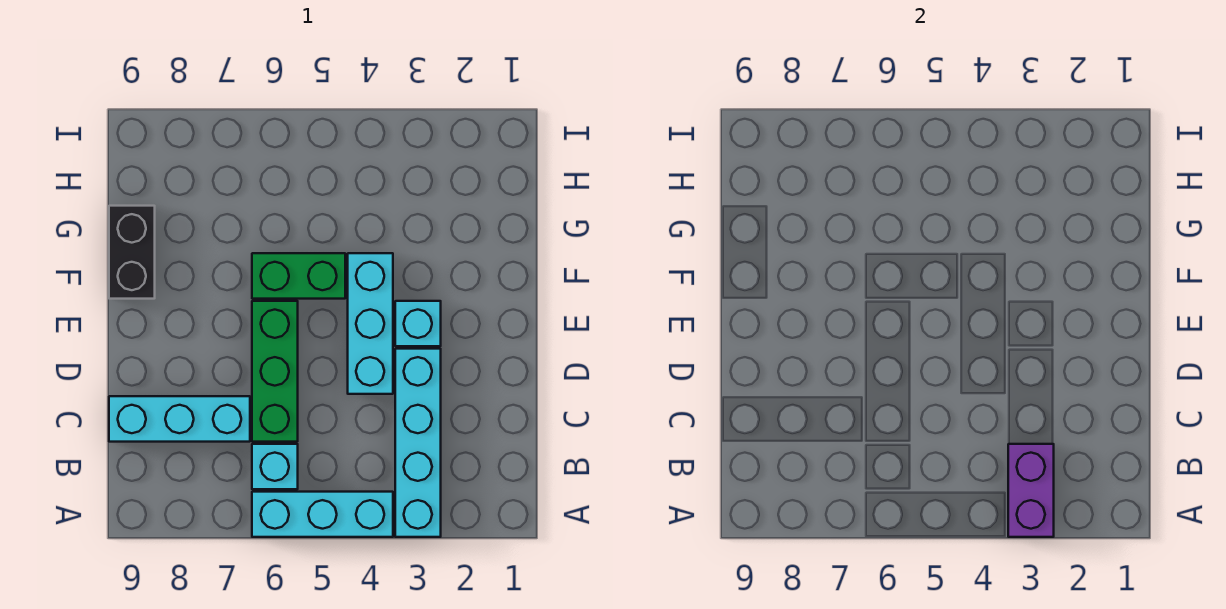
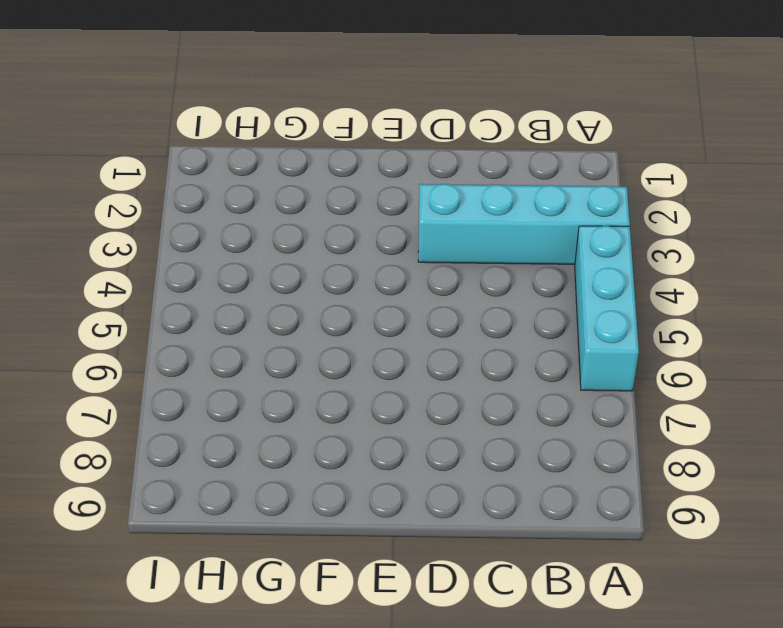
none -> cyan 1x1 brick [252,444,298,489]
none -> green 1x3 brick [252,301,298,442]

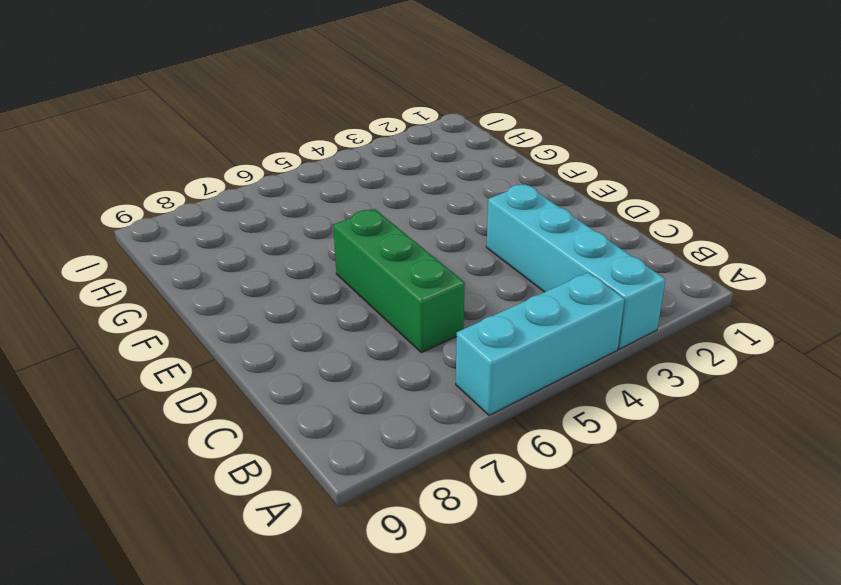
none -> cyan 1x1 brick [252,444,298,489]
none -> cyan 1x3 brick [109,396,250,442]

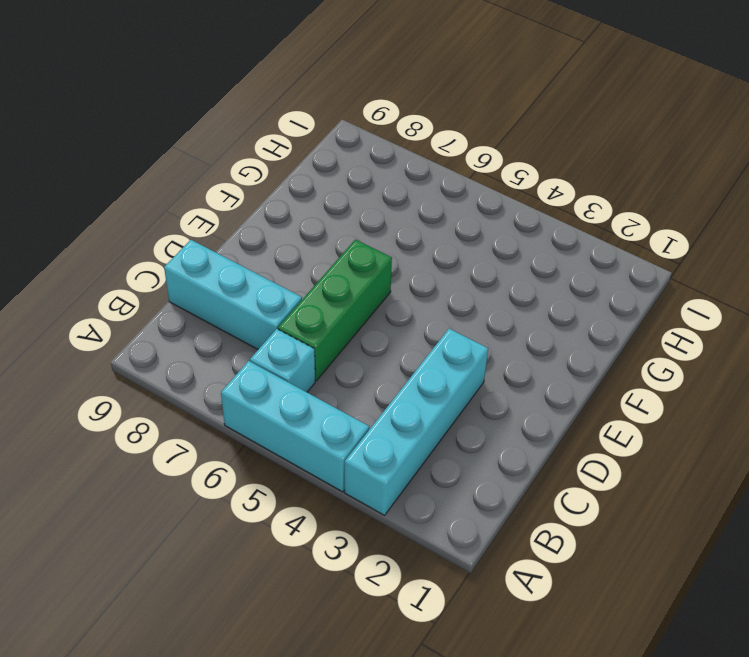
none -> cyan 1x3 brick [348,253,393,394]
none -> cyan 1x1 brick [395,301,441,346]

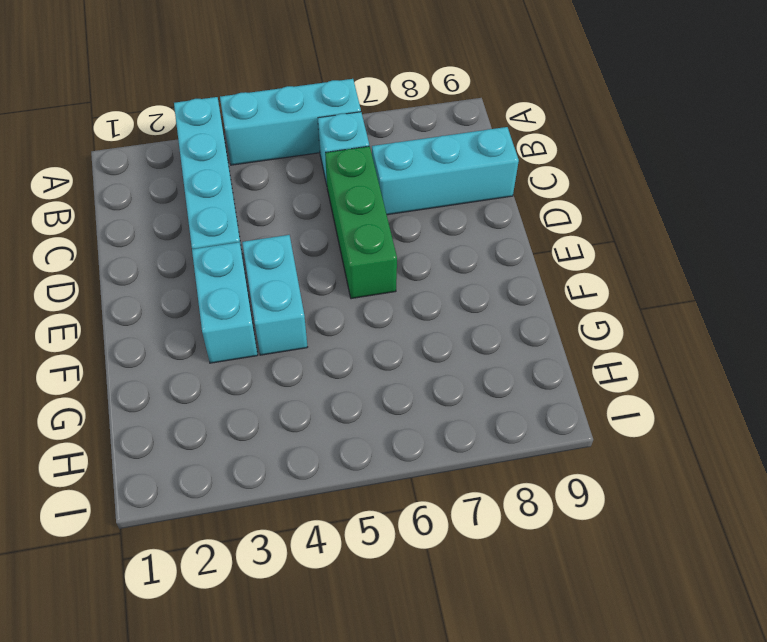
cyan 1x2 brick [192,242,258,363] -> cyan 1x1 brick [395,301,441,346]
cyan 1x2 brick [242,235,307,355] -> cyan 1x3 brick [348,253,393,394]
none -> green 1x2 brick [252,253,345,299]
none -> black 1x2 brick [109,206,155,299]

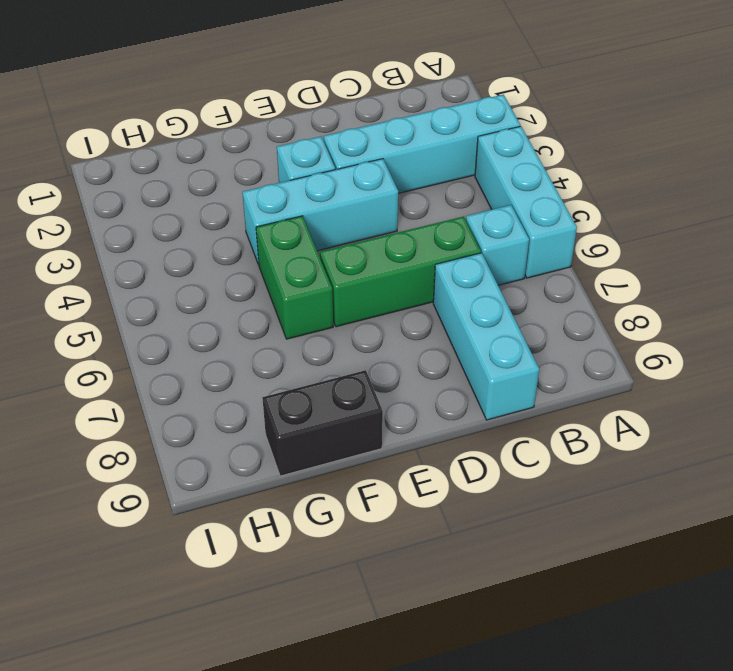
none -> purple 1x2 brick [1008,444,1054,537]

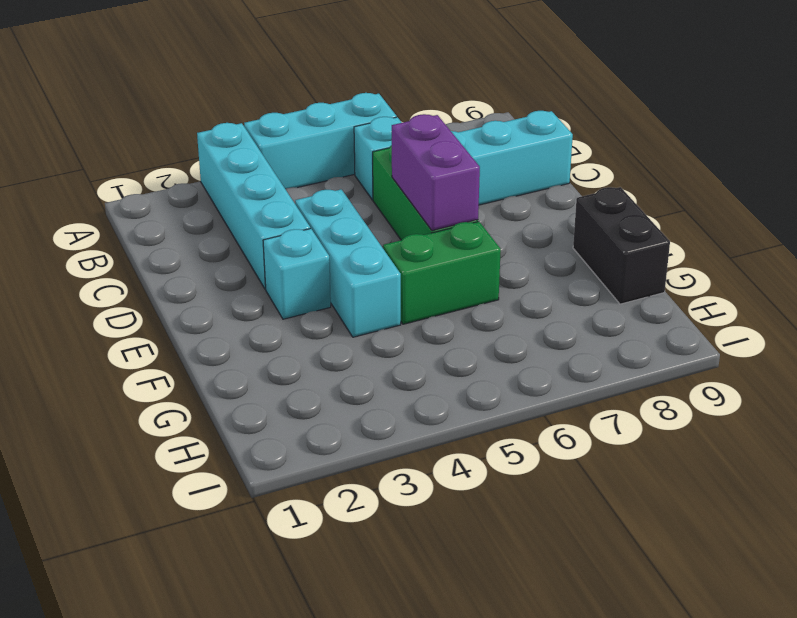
purple 1x2 brick [392,114,480,231] -> purple 1x2 brick moved to [1008,444,1054,537]

